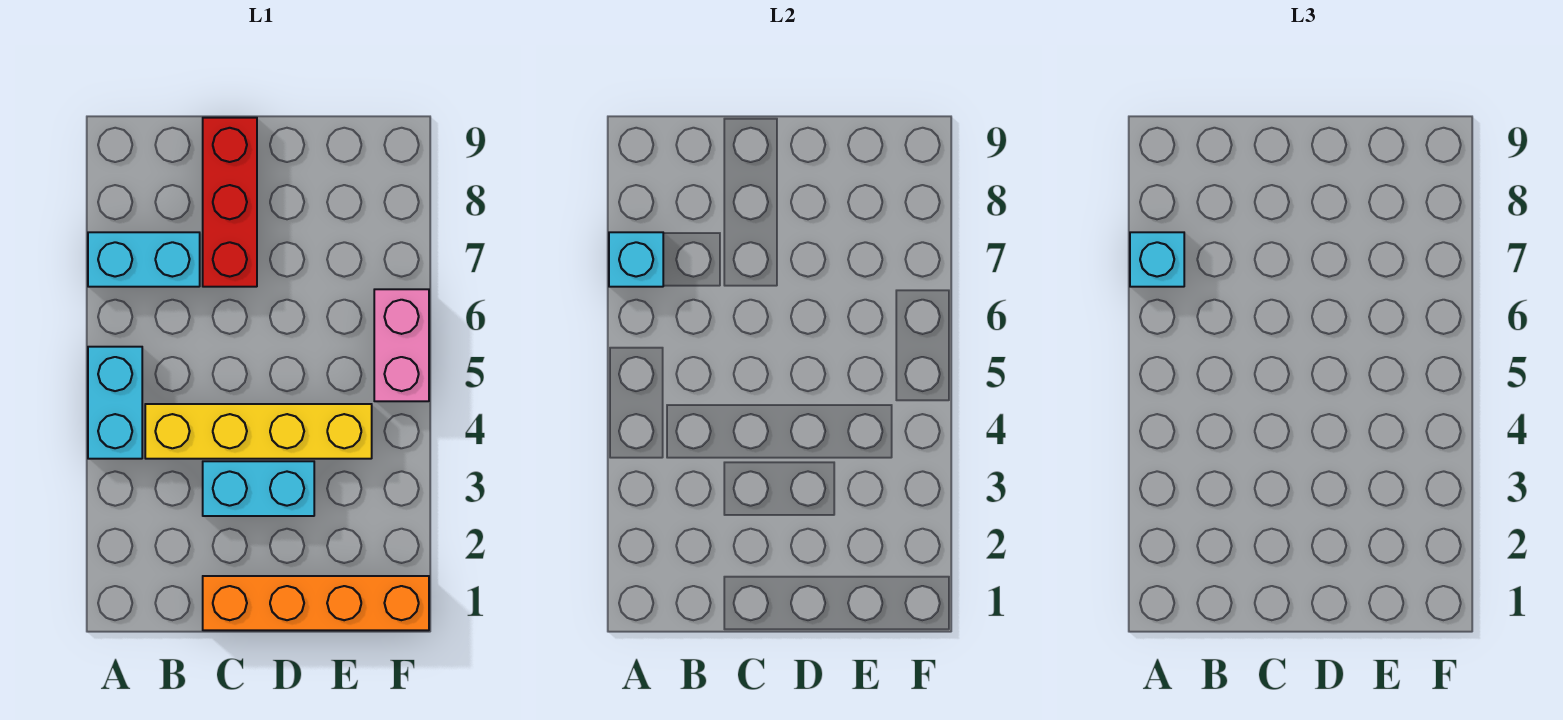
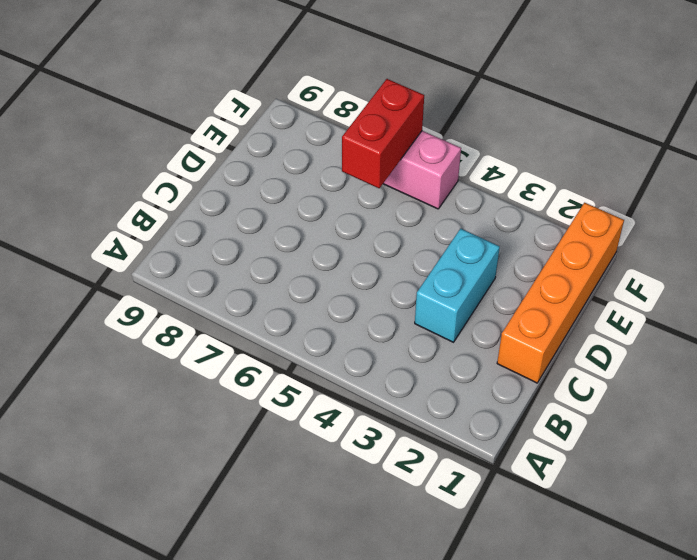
red 1x2 brick [342,79,424,188] -> none
none -> cyan 1x2 brick [88,347,142,459]
none -> cyan 1x2 brick [88,232,200,287]

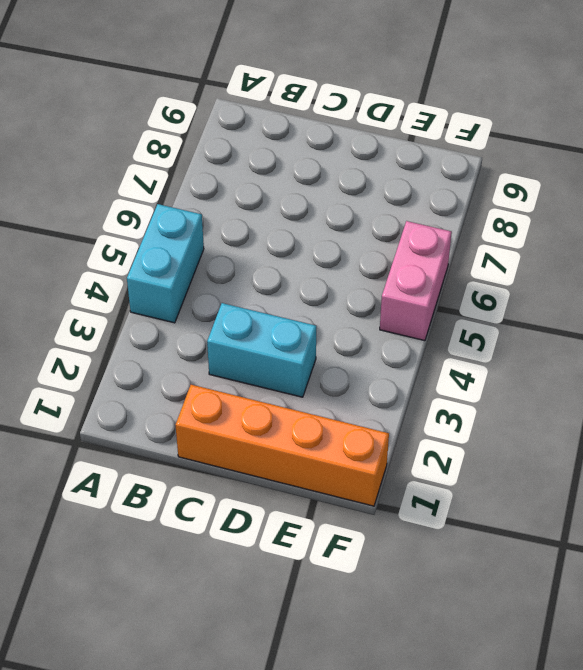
none -> cyan 1x2 brick [88,232,200,287]
none -> yellow 1x4 brick [145,404,372,459]

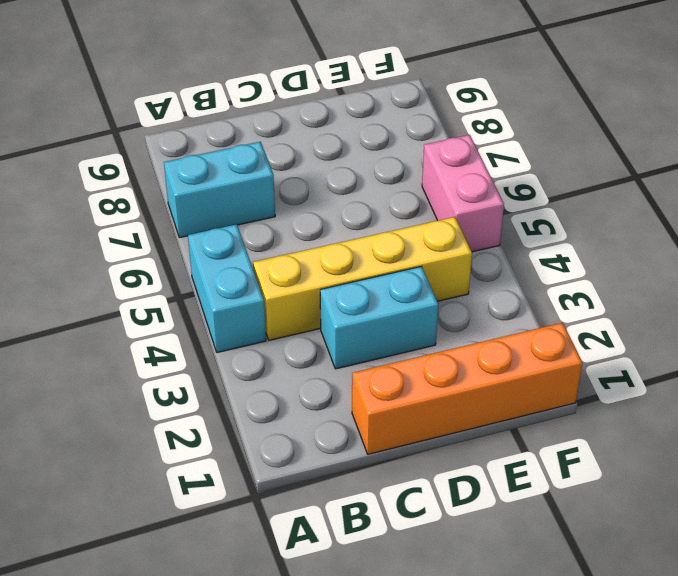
none -> red 1x3 brick [203,118,257,287]
none -> cyan 1x1 brick [609,232,663,287]

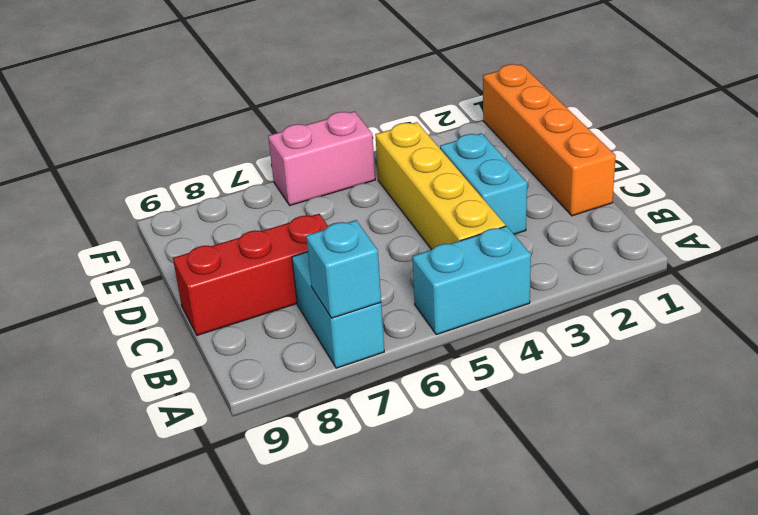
none -> cyan 1x1 brick [1130,232,1184,287]

